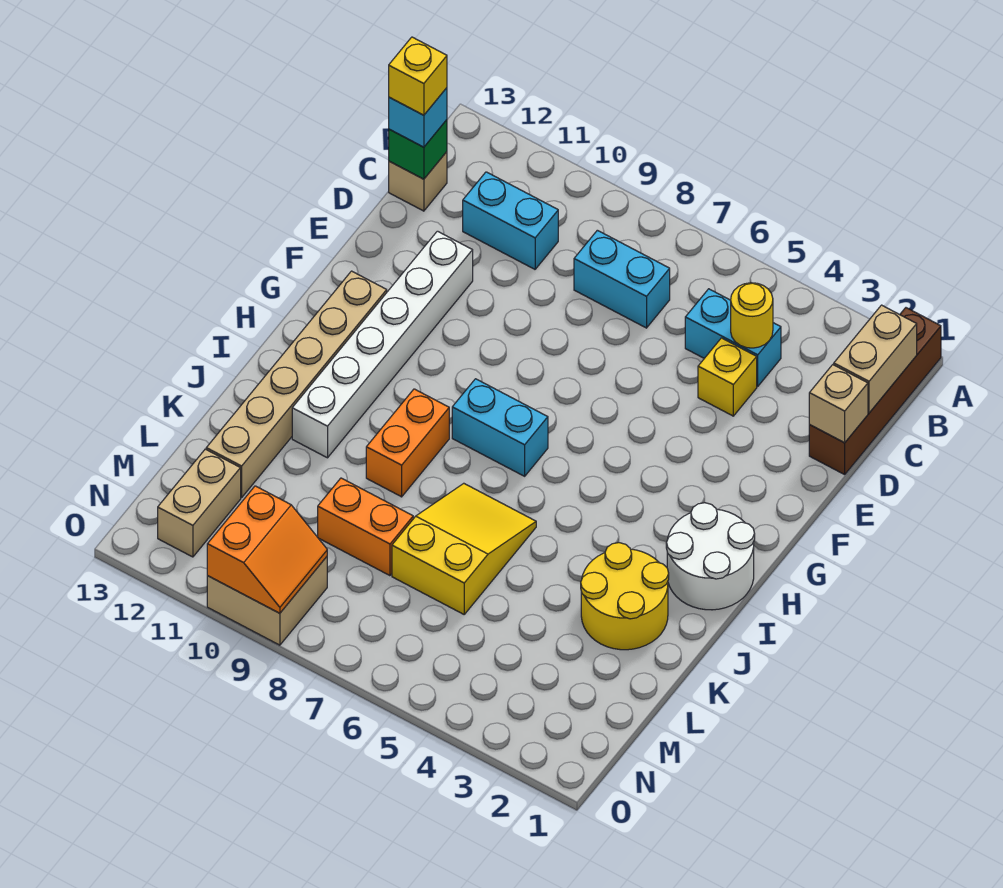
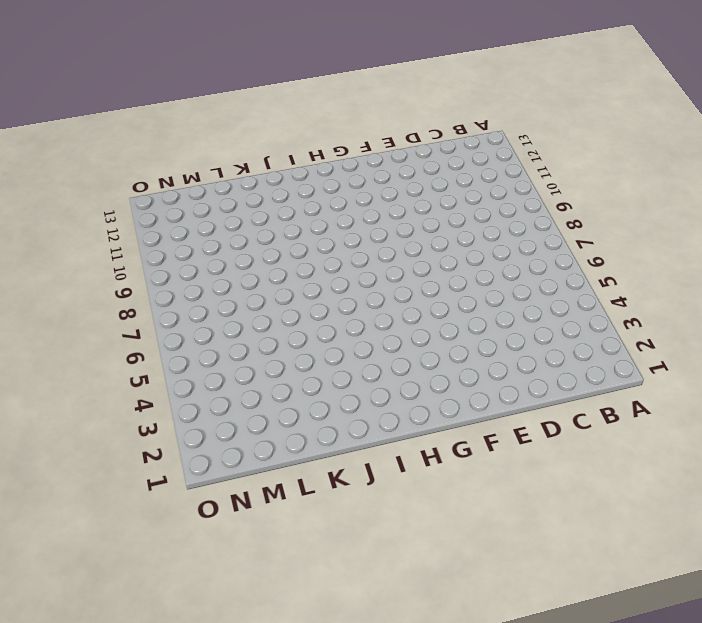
none -> brown 1x4 brick [809,308,941,475]
none -> cyan 1x2 brick [685,289,781,386]
none -> cyan 1x2 brick [574,230,670,328]

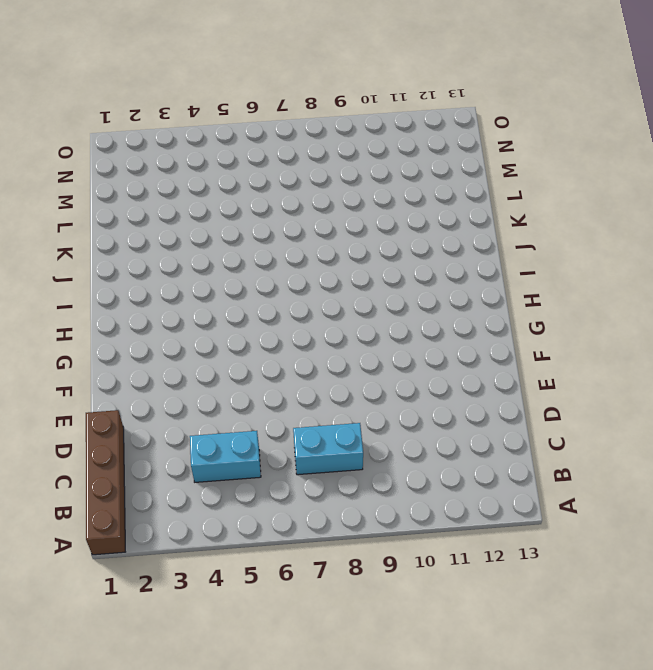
none -> cyan 1x2 brick [463,172,558,269]
none -> tan 1x1 brick [389,152,447,211]
none -> yellow 1x1 brick [698,338,757,416]

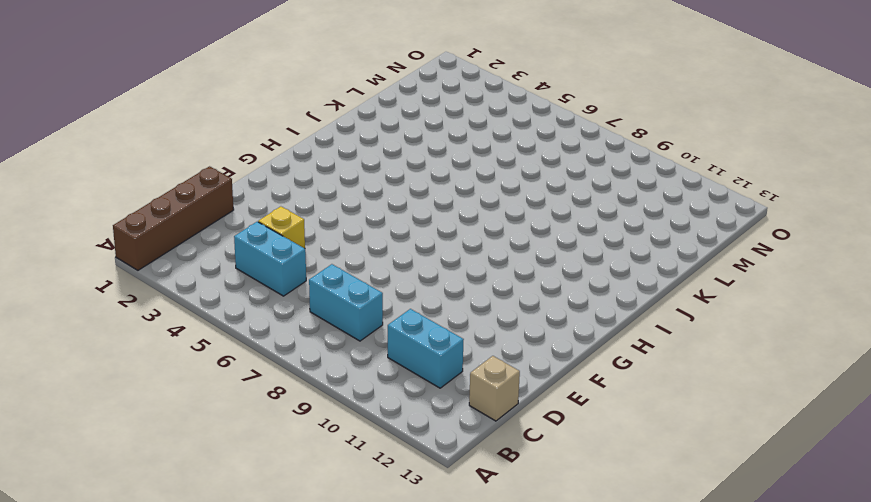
none -> white 1x6 brick [292,231,473,458]
none -> tan 1x6 brick [206,271,387,498]
none -> white 2x2 round brick [666,503,755,610]

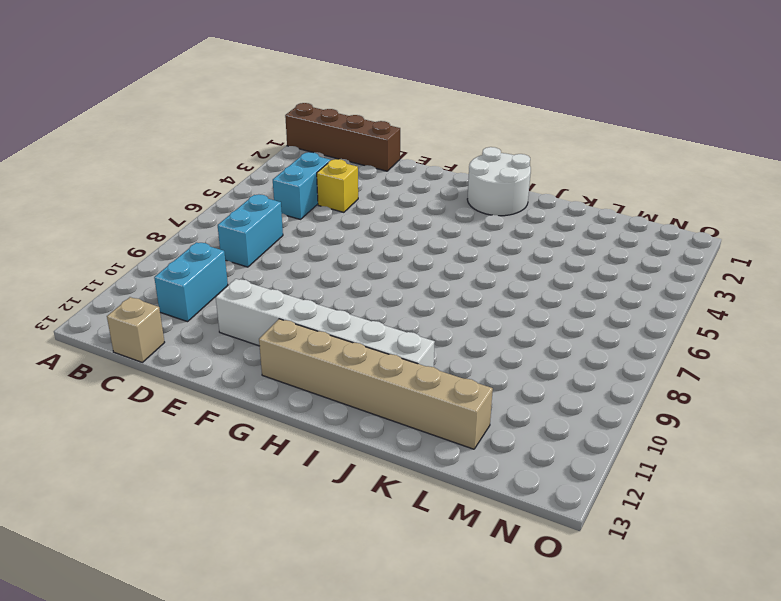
none -> cyan 1x2 brick [452,379,548,476]
none -> orange 1x2 brick [366,389,449,497]
none -> yellow 2x2 round brick [581,543,669,650]

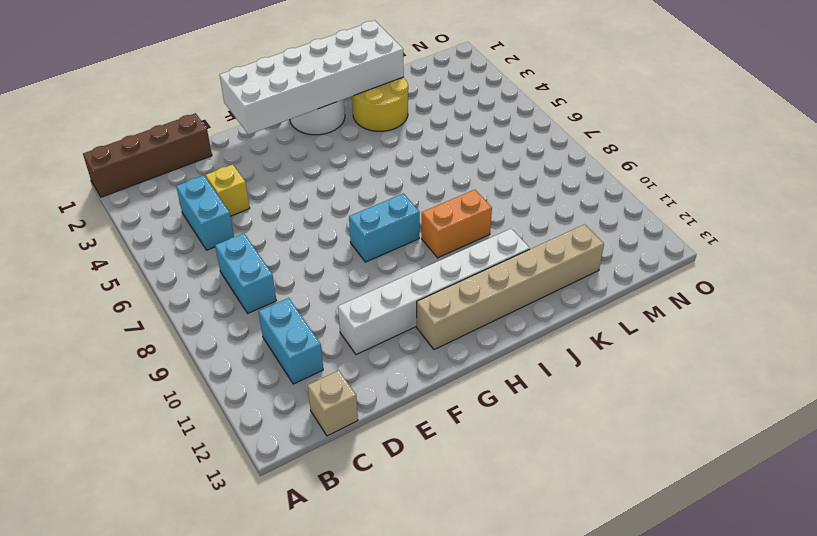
white 2x6 brick [220,21,404,134] -> none
cyan 1x2 brick [349,194,420,262] -> cyan 1x2 brick turned to [452,379,548,476]
none -> yellow 2x3 slope [392,483,536,614]
none -> orange 1x2 brick [318,478,413,576]
none -> tan 1x2 brick [158,449,241,557]

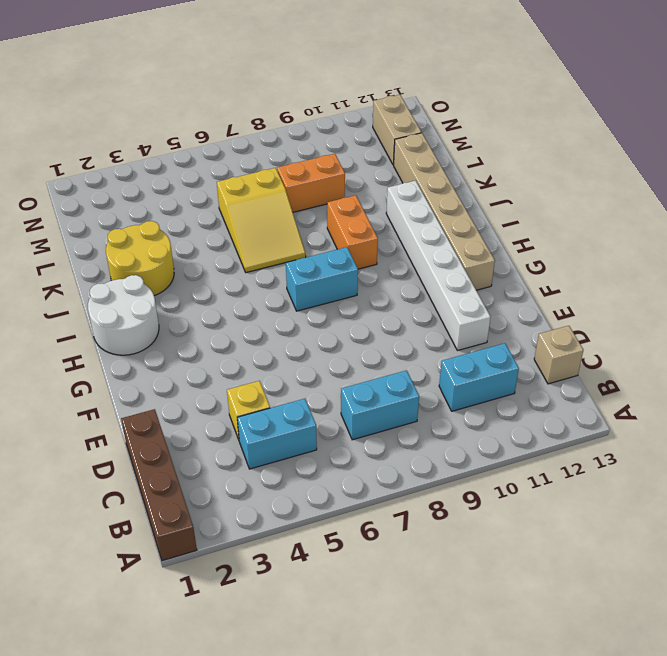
none -> tan 2x2 brick [207,557,327,645]
none -> tan 1x2 brick [834,305,917,413]
none -> yellow 1x1 round brick [731,283,773,348]

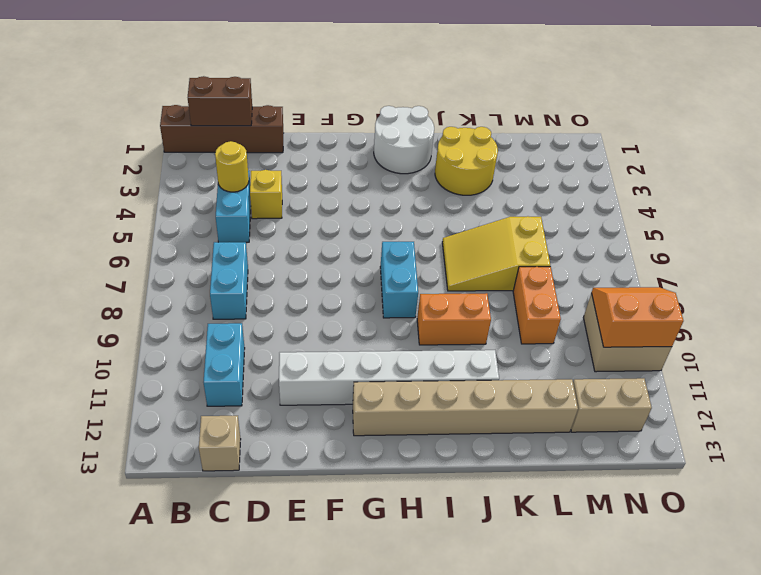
brown 1x2 brick [188,76,252,126] -> tan 1x2 brick [834,305,917,413]
none -> green 1x1 brick [389,120,447,179]
none -> tan 1x1 brick [809,365,868,443]
none -> cyan 1x1 brick [389,88,447,147]

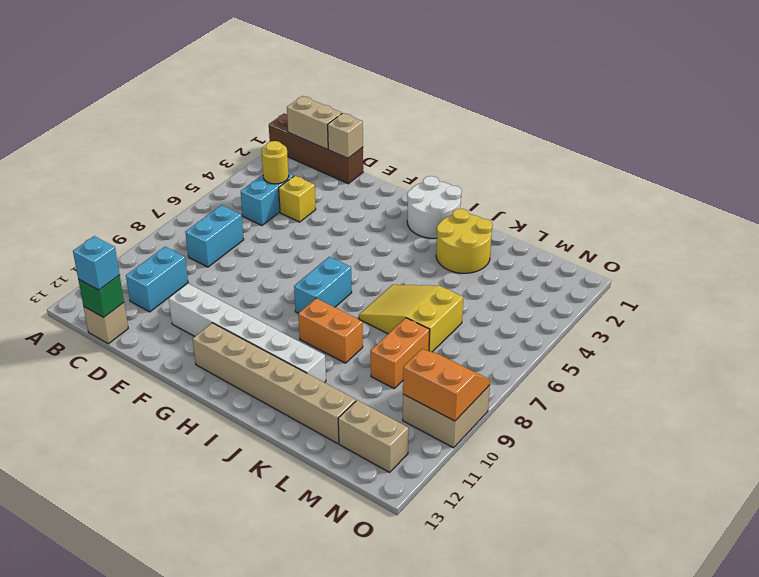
none -> yellow 1x1 brick [389,37,447,115]

